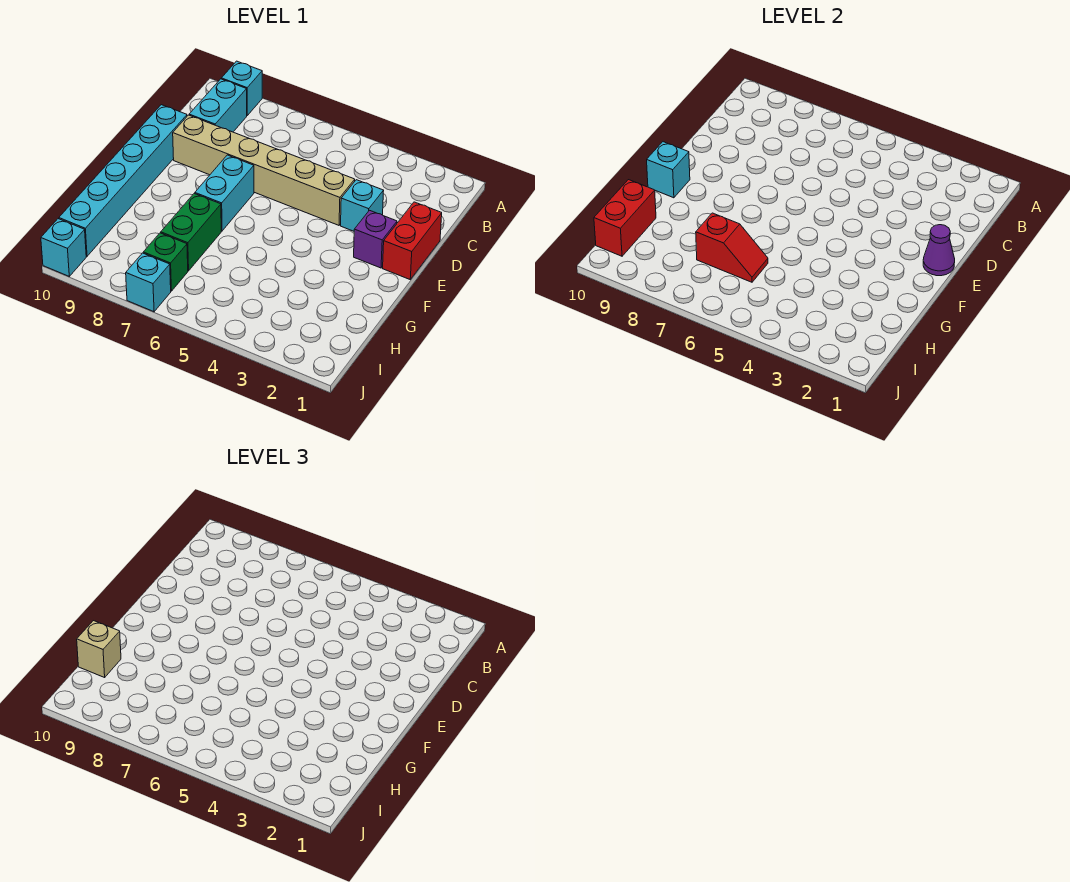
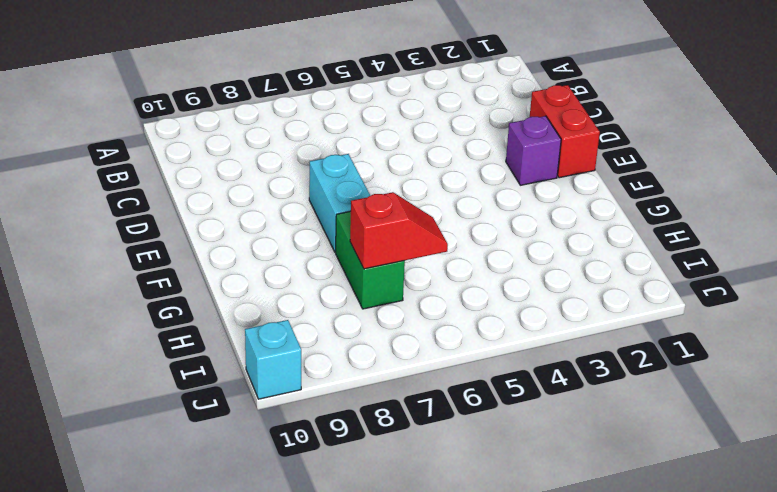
none -> cyan 1x1 brick [221,61,262,115]
none -> cyan 1x2 brick [189,79,247,132]
none -> cyan 1x1 brick [341,180,384,231]

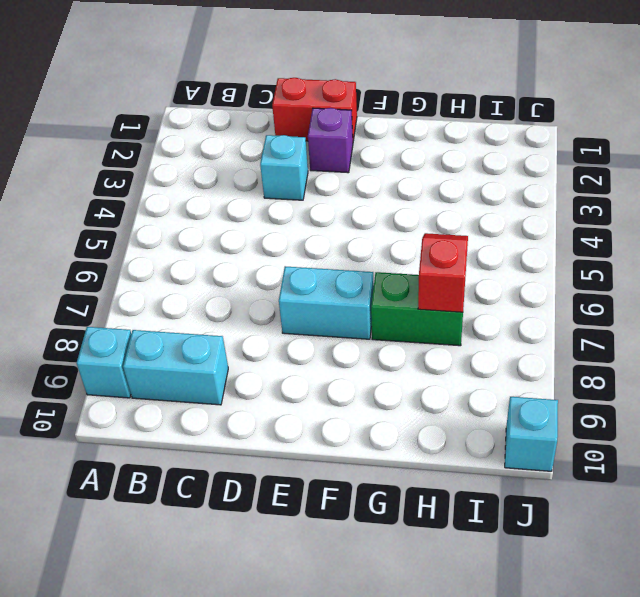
none -> tan 1x6 brick [173,115,355,225]
none -> cyan 1x6 brick [59,105,187,256]
none -> green 1x1 brick [143,233,188,291]

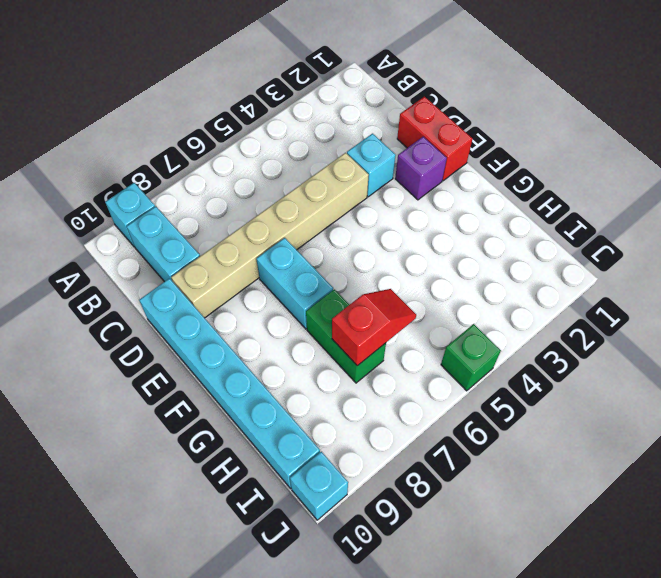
green 1x1 brick [441,324,501,391] -> green 1x1 brick moved to [143,233,188,291]
none -> cyan 1x1 brick [126,253,171,312]
none -> purple 1x1 cone [923,225,955,276]
none -> cyan 1x1 brick [647,142,690,198]

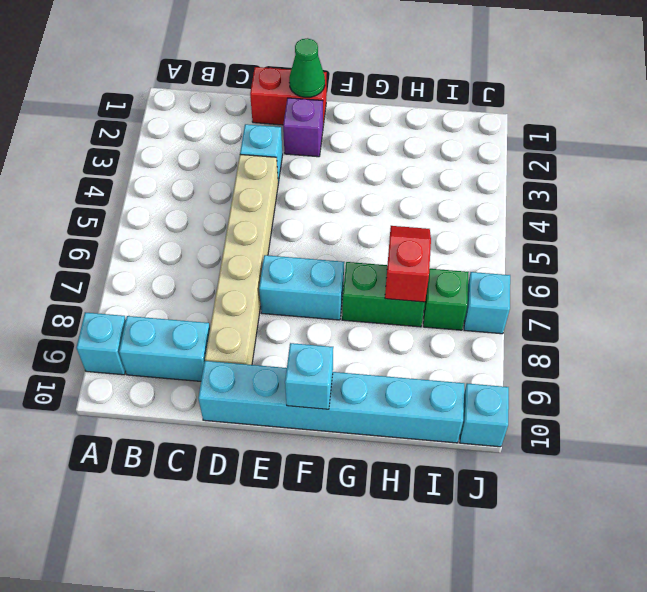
green 1x1 cone [289,38,325,98] -> purple 1x1 cone [923,225,955,276]
none -> red 1x2 brick [594,180,656,256]
none -> tan 1x1 brick [77,621,121,677]

